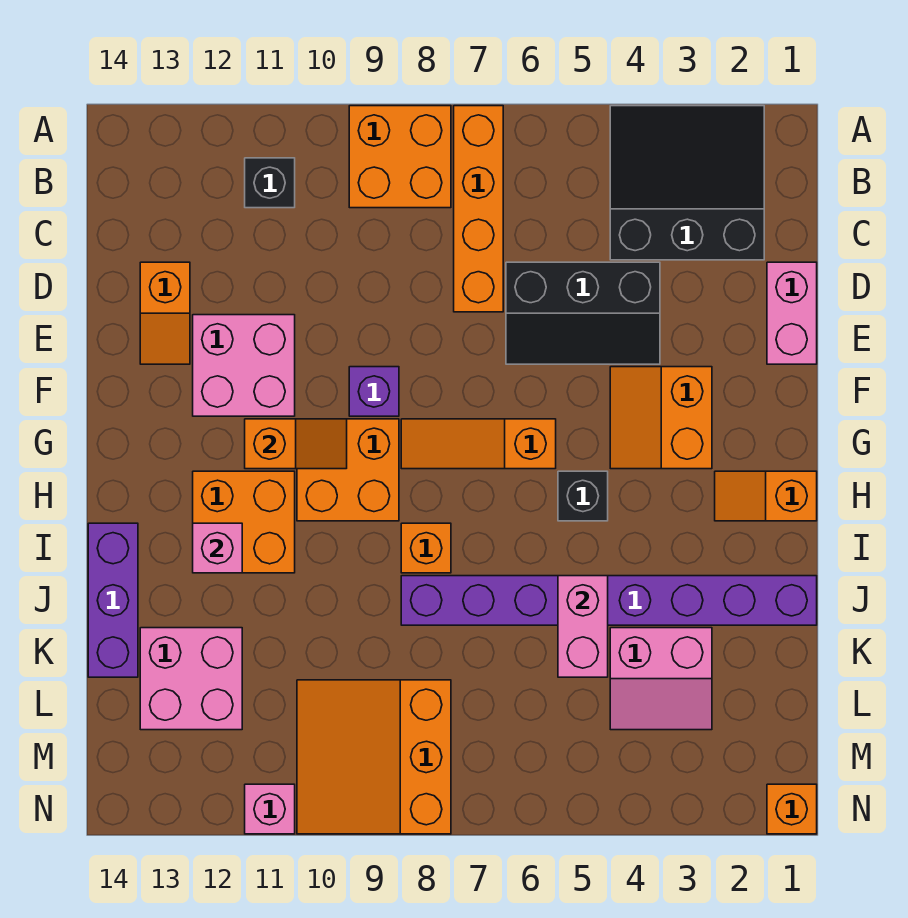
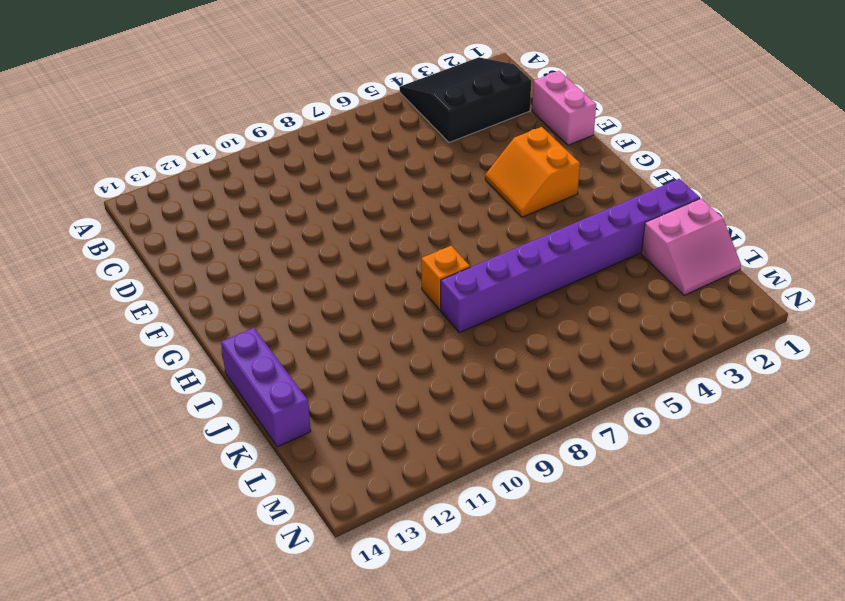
pink 2x2 slope [641,199,741,295] -> pink 2x2 slope moved to [610,628,712,730]
none -> orange 1x4 brick [454,106,503,312]
none -> orange 2x2 brick [349,106,451,208]
none -> black 1x1 brick [245,158,295,208]

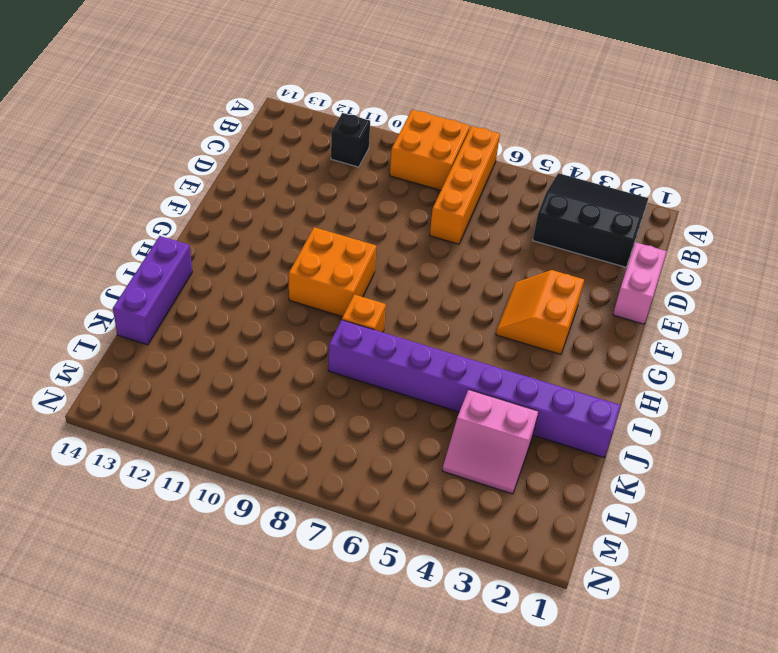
none -> black 2x3 slope [506,262,660,364]
none -> orange 1x2 slope [140,262,190,364]
none -> pink 2x2 brick [193,315,295,416]

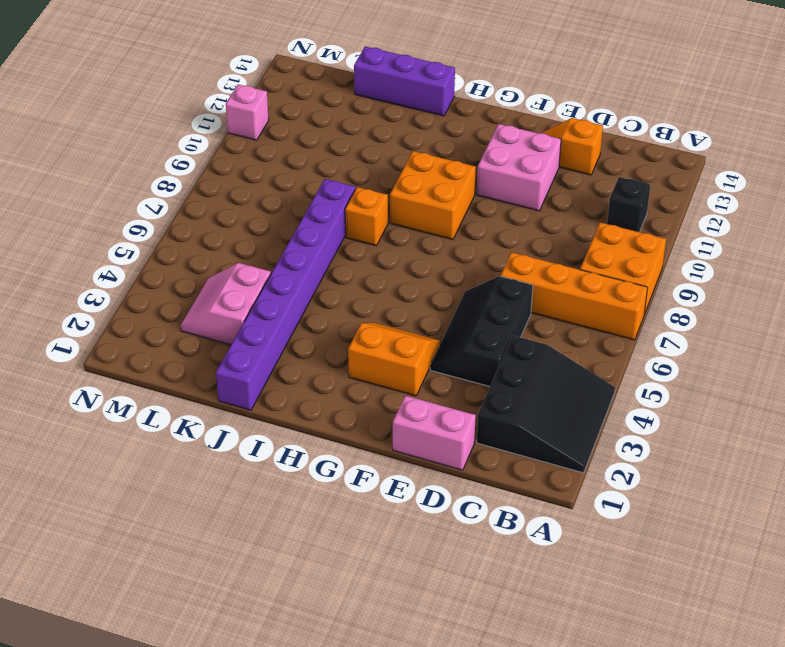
none -> purple 1x1 brick [349,367,399,416]
none -> orange 1x3 slope [401,419,556,469]
none -> orange 1x2 slope [715,471,817,521]

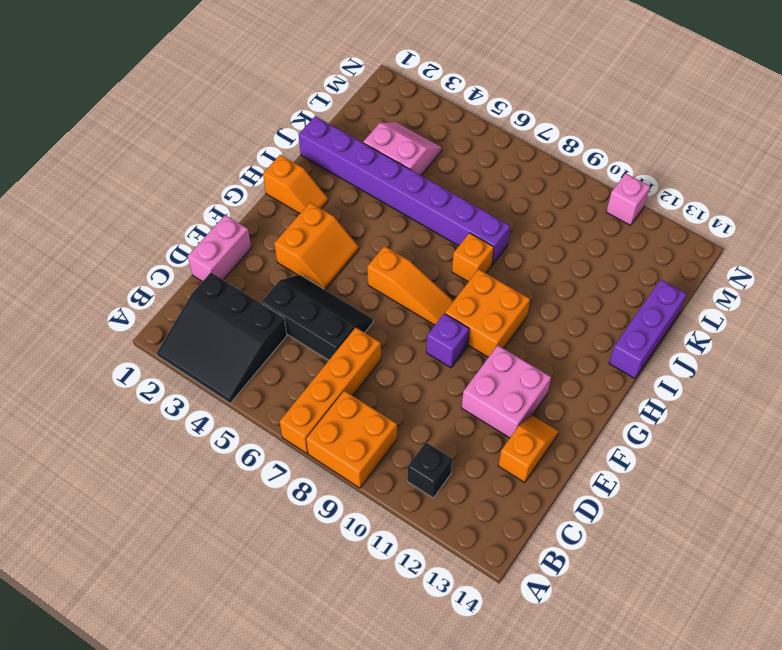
none -> black 1x1 brick [558,471,608,521]
none -> orange 2x2 brick [193,471,295,573]
none -> pink 2x2 brick [140,628,242,730]

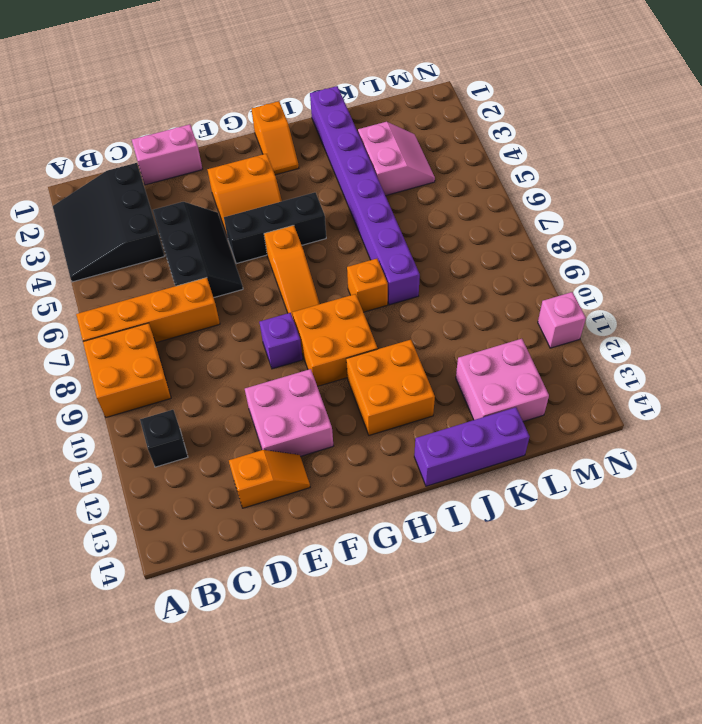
black 1x3 brick [224,192,326,264] -> black 1x1 brick [558,471,608,521]
none -> orange 3x3 slope [297,680,451,834]
none -> orange 1x1 brick [767,784,817,834]
none -> orange 1x2 slope [245,419,347,469]

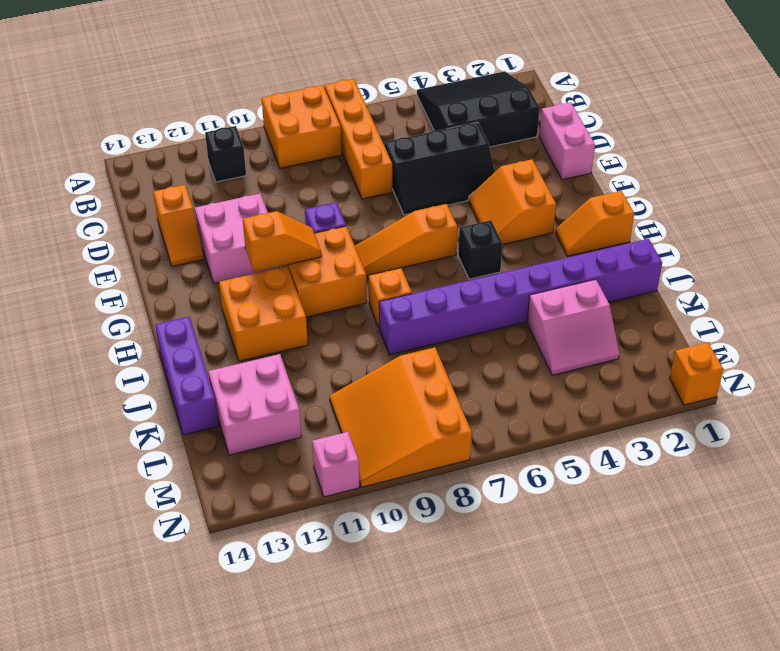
none -> pink 1x1 brick [193,523,242,573]
none -> pink 1x2 brick [558,576,608,677]

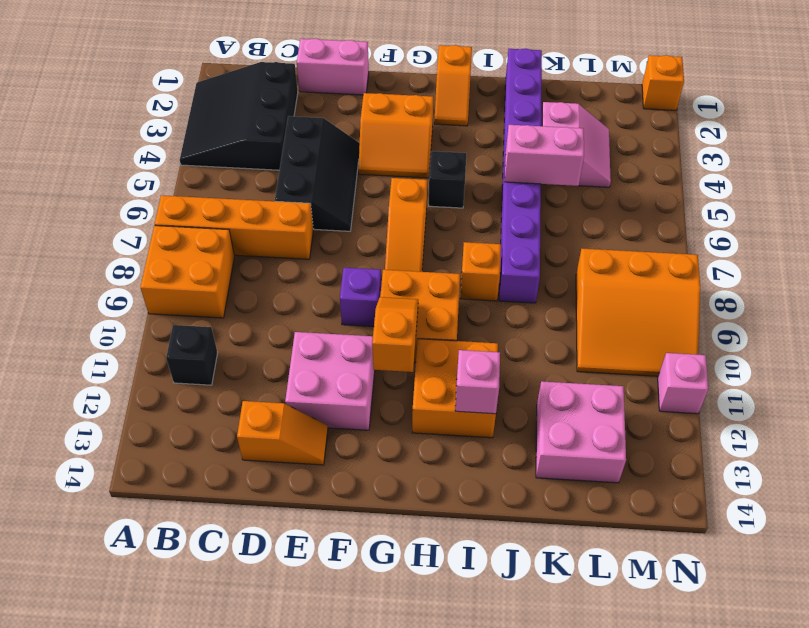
none -> purple 1x3 brick [88,523,138,677]

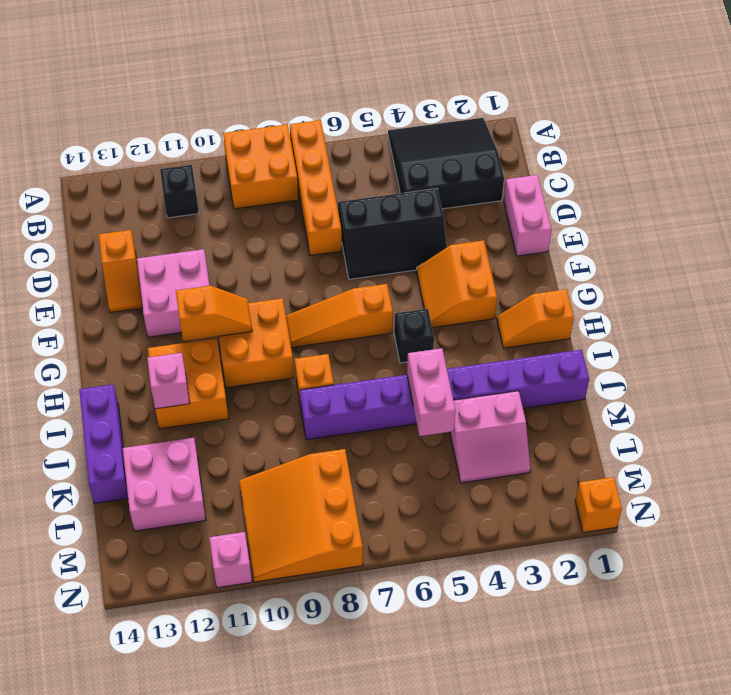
none -> purple 1x1 brick [349,367,399,416]

